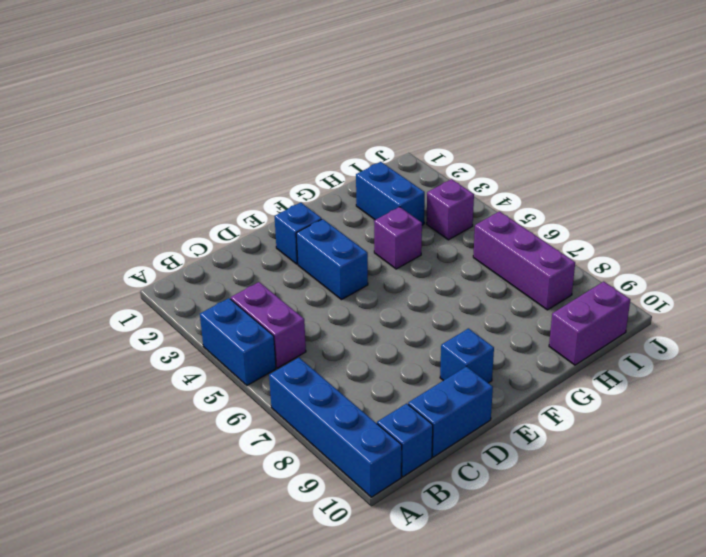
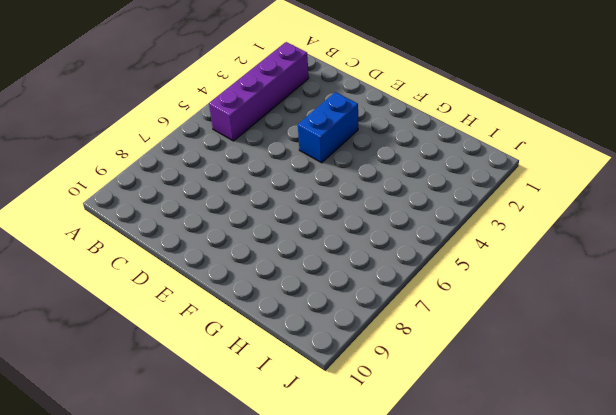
purple 1x4 brick [209,42,309,141] -> purple 1x2 brick [231,282,306,368]
none -> blue 1x2 brick [200,298,276,385]
none -> blue 1x4 brick [269,358,402,497]
none -> blue 1x1 brick [377,403,433,477]

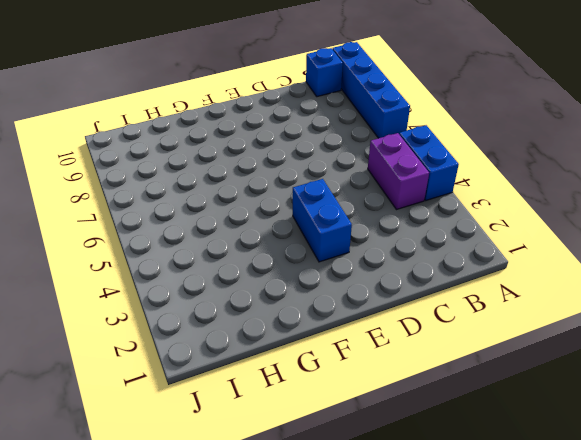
none -> blue 1x2 brick [408,366,493,457]
none -> blue 1x1 brick [274,203,322,264]
none -> blue 1x1 brick [440,328,494,383]

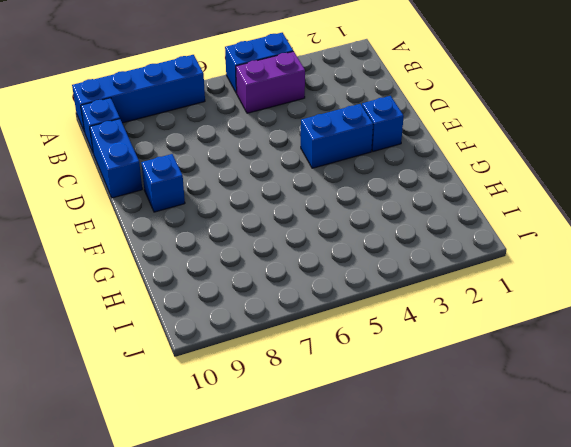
none -> purple 1x1 brick [374,207,422,269]
none -> blue 1x2 brick [356,162,425,225]
none -> purple 1x2 brick [549,282,630,365]

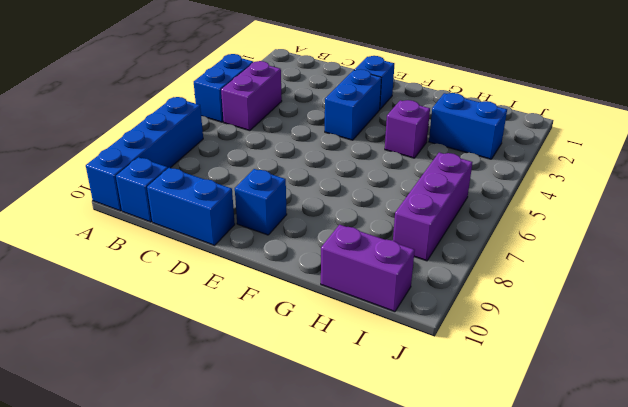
blue 1x2 brick [429,93,507,159] -> blue 1x2 brick turned to [356,162,425,225]
none -> purple 1x1 brick [426,179,474,240]

